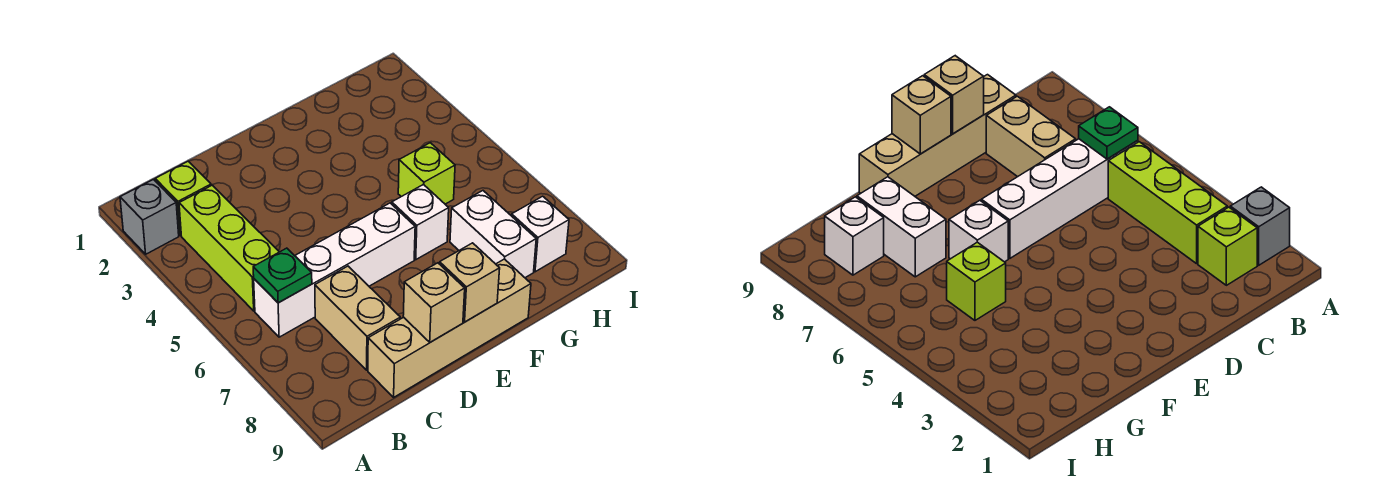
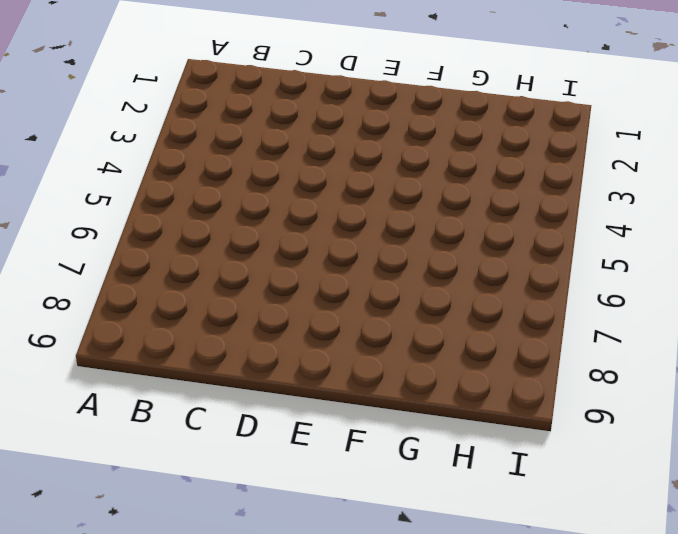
none -> grey 1x1 brick [120,179,179,254]
none -> lime 1x1 brick [155,161,211,236]
none -> lime 1x3 brick [179,185,279,311]

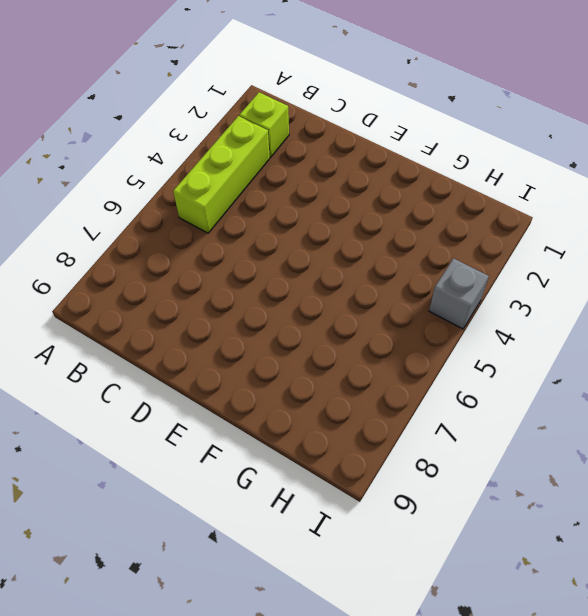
grey 1x1 brick [429,258,489,329] -> grey 1x1 brick moved to [120,179,179,254]
none -> white 1x4 brick [254,203,415,337]
none -> tan 1x2 brick [315,266,400,370]
none -> tan 1x4 brick [368,259,531,397]

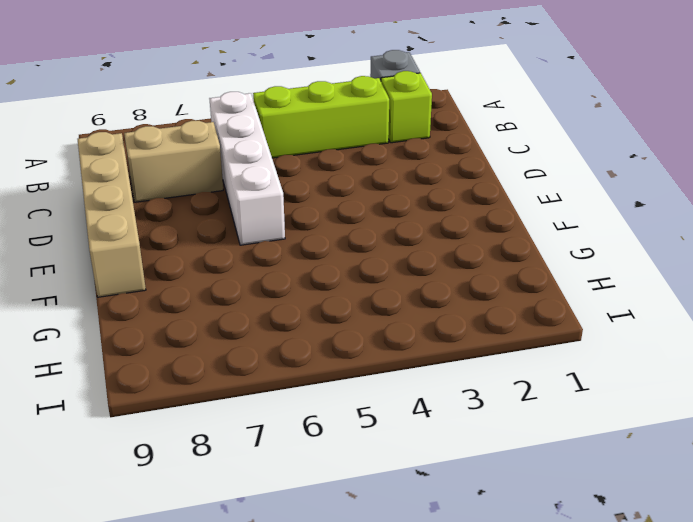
none -> white 1x1 brick [392,184,449,260]
none -> lime 1x1 brick [398,143,455,204]
none -> white 1x2 brick [450,191,536,278]

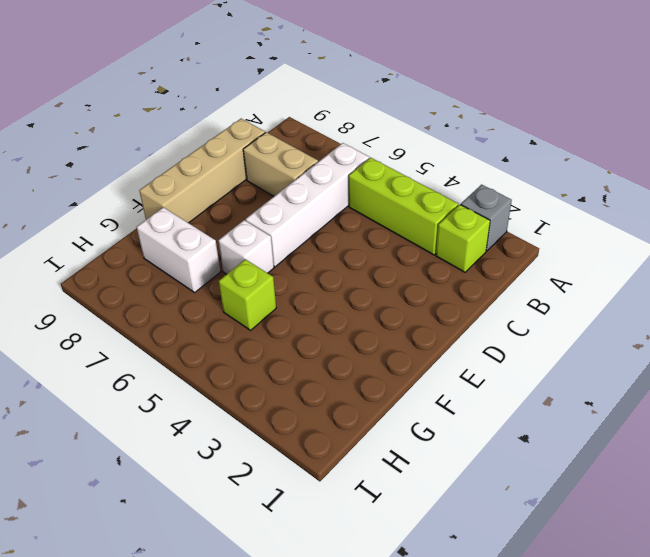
none -> white 1x1 brick [512,196,569,272]
none -> green 1x1 plate [253,248,312,303]
none -> tan 1x1 brick [403,263,465,342]

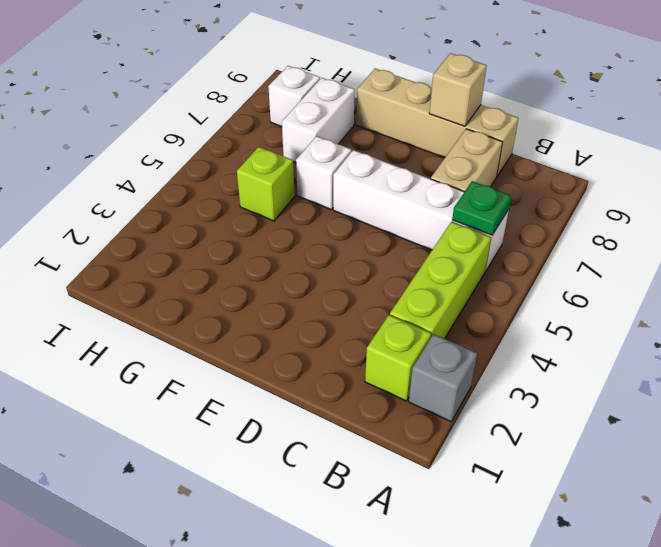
none -> tan 1x1 brick [440,243,500,322]

